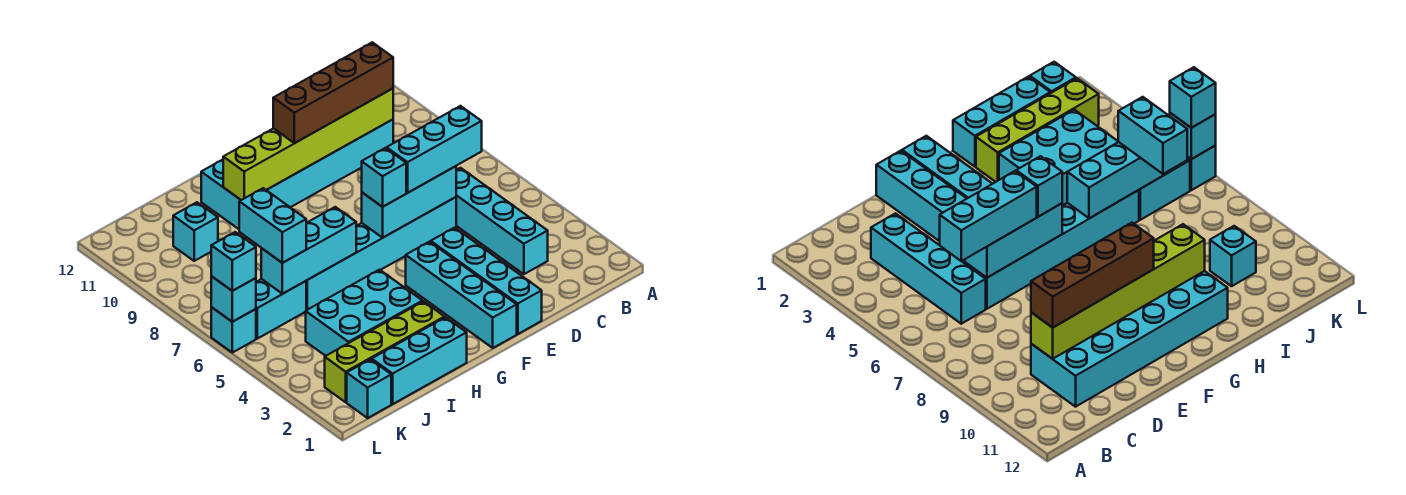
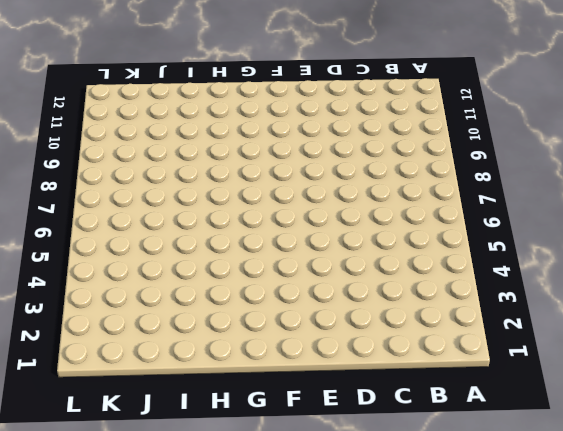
none -> cyan 1x4 brick [456,168,548,274]
none -> cyan 2x6 brick [201,120,393,229]
none -> cyan 1x6 brick [306,197,456,310]

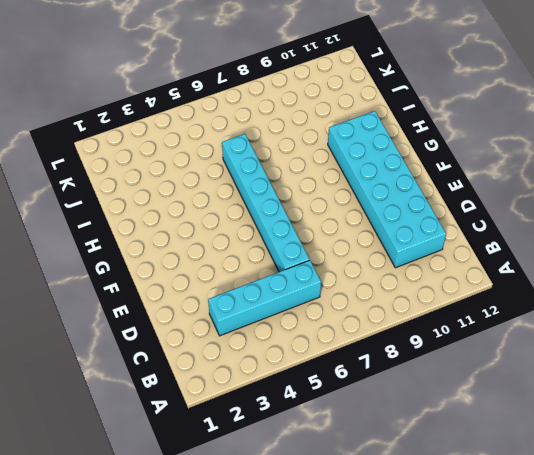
none -> cyan 1x4 brick [431,228,542,334]
none -> cyan 1x4 brick [406,242,517,348]
none -> cyan 1x3 brick [372,317,467,404]

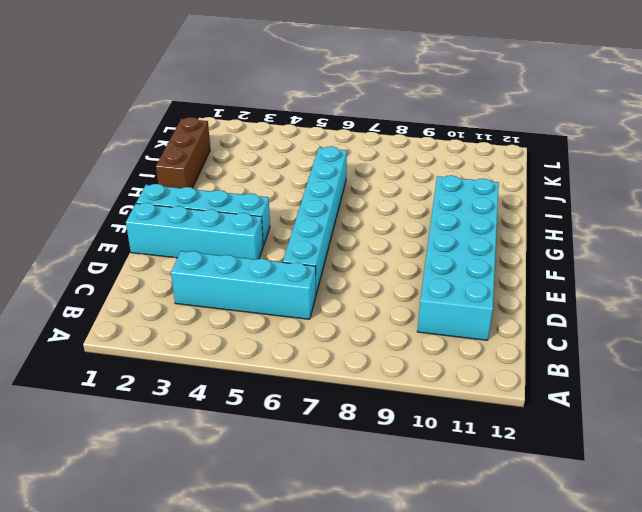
brown 1x3 brick [156,117,210,188] -> cyan 1x3 brick [372,317,467,404]
none -> lime 1x4 brick [325,302,445,402]
none -> cyan 2x3 brick [306,270,422,356]
none -> cyan 1x2 brick [256,279,306,339]

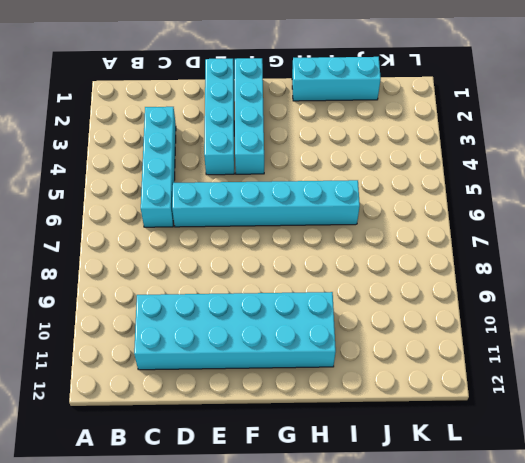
none -> lime 1x4 brick [325,302,445,402]
none -> cyan 2x3 brick [306,270,422,356]
none -> cyan 1x2 brick [256,279,306,339]

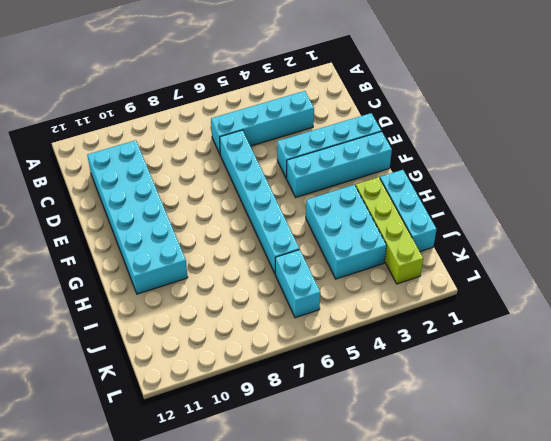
none -> cyan 1x1 brick [173,202,218,261]
none -> cyan 1x1 brick [347,359,391,418]
none -> cyan 1x1 brick [211,307,256,353]

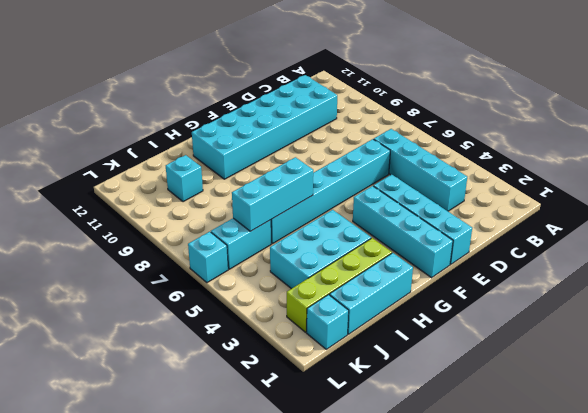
none -> lime 1x6 brick [223,89,393,200]
none -> cyan 1x3 brick [362,166,456,238]
none -> cyan 1x1 brick [211,276,256,322]

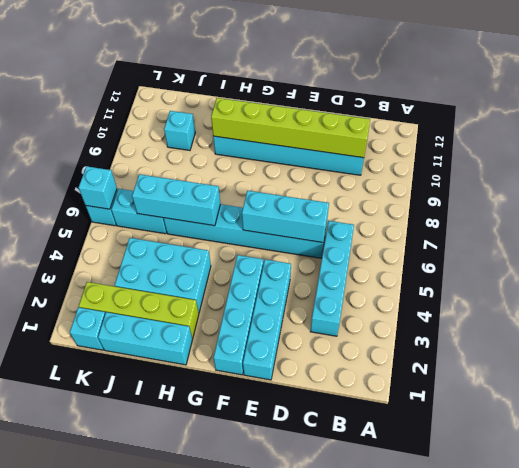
none -> cyan 1x3 brick [387,106,482,193]
none -> brown 1x4 brick [273,42,393,143]
none -> cyan 1x1 brick [362,148,406,207]

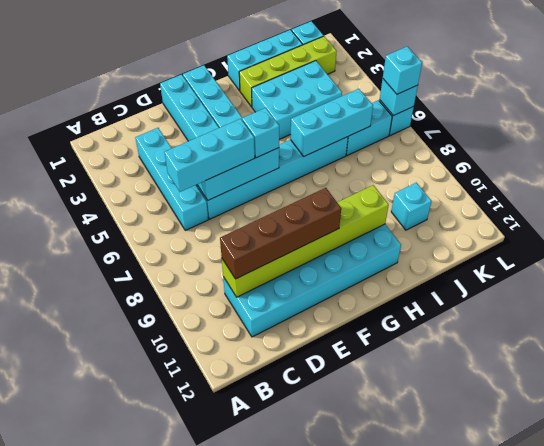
none -> cyan 1x2 brick [239,188,306,263]

